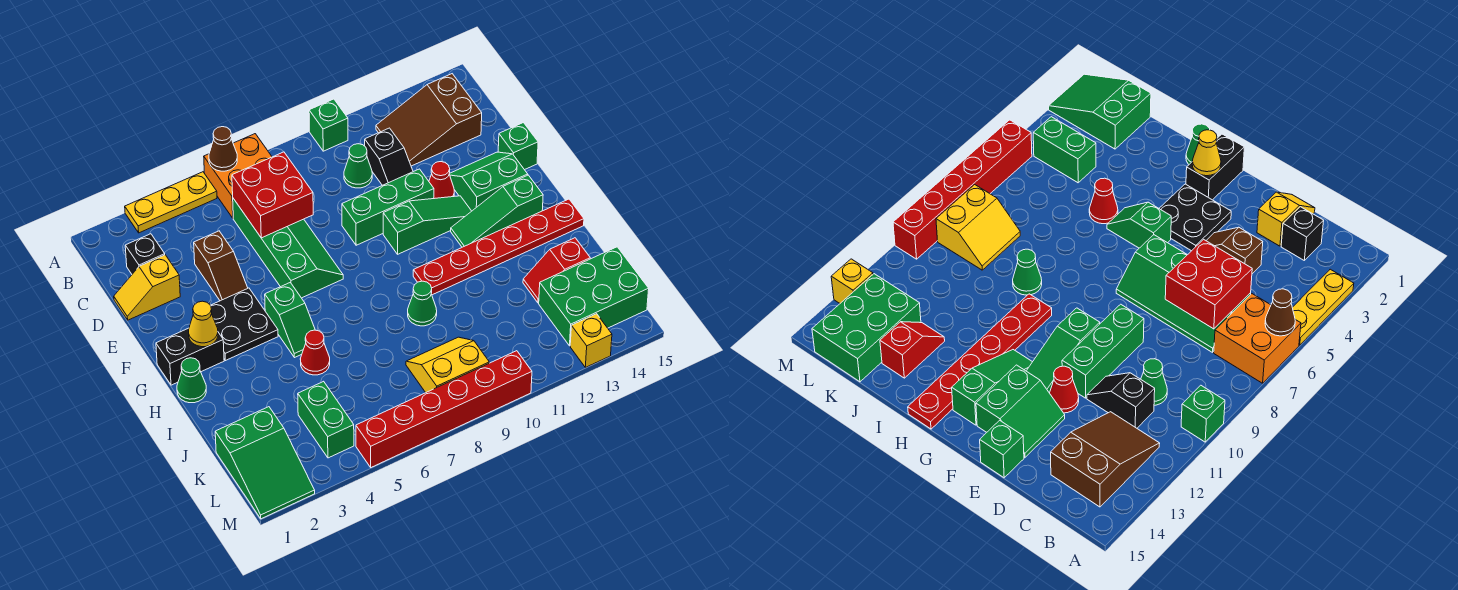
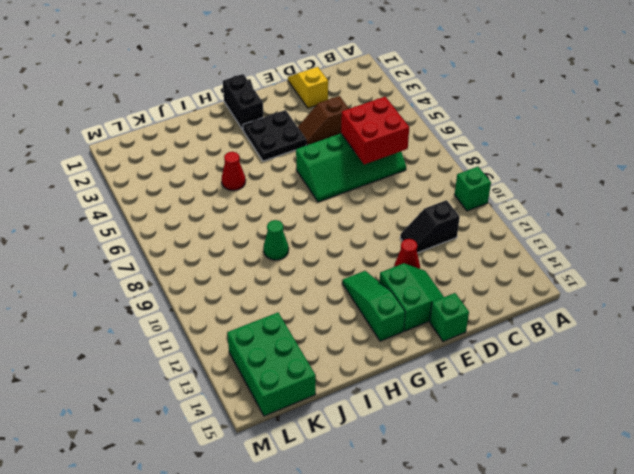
none -> yellow 1x3 plate [125,172,217,233]
none -> orange 2x2 brick [204,134,272,218]
none -> brown 2x3 slope [376,74,482,166]
none -> black 1x1 brick [125,234,165,274]

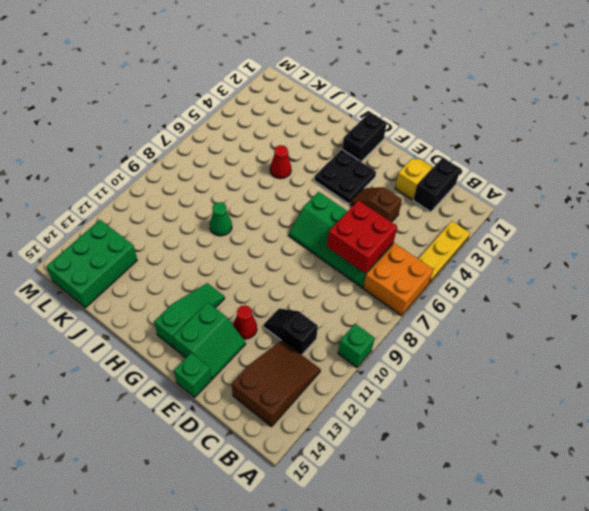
black 1x2 brick [413,158,461,212] -> black 1x1 brick [125,234,165,274]
none -> green 1x1 cone [344,144,372,188]
none -> green 1x3 brick [342,169,434,245]
none -> green 1x3 slope [383,196,471,254]
none -> green 1x2 slope [265,283,315,358]

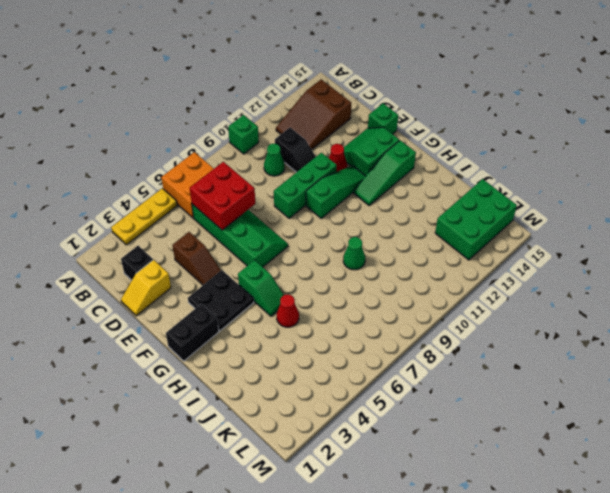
none -> green 1x1 cone [177,358,206,403]
none -> red 1x6 plate [413,199,584,295]
none -> red 1x2 slope [523,238,590,303]
none -> green 2x3 slope [215,407,315,519]

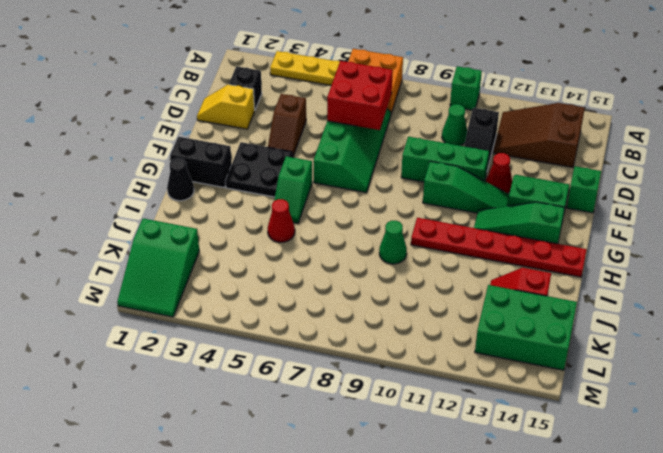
black 1x1 cone [167,158,194,201] -> green 1x1 cone [177,358,206,403]
none -> green 1x2 brick [298,381,354,458]
none -> yellow 2x2 slope [406,337,489,393]
none -> red 1x6 brick [356,351,532,467]
none -> yellow 1x1 brick [570,314,612,367]

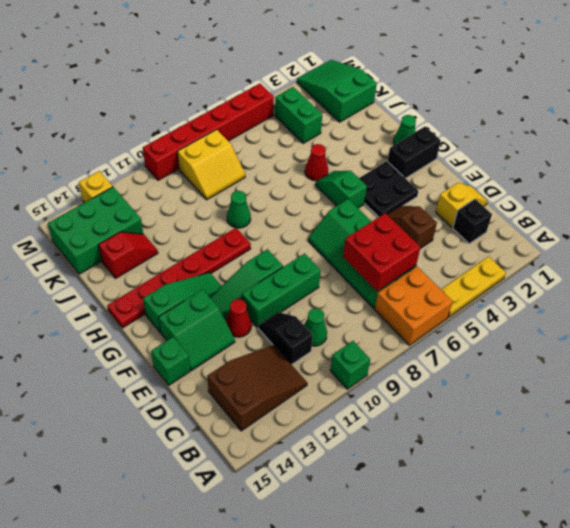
none -> brown 1x1 cone [209,127,237,171]
none -> yellow 1x1 cone [189,301,218,347]

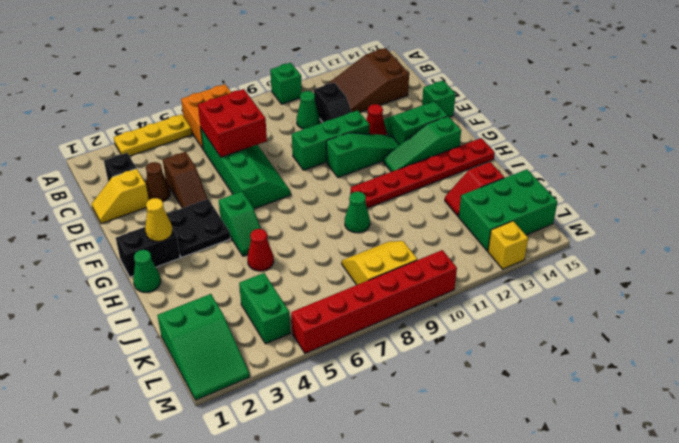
brown 1x1 cone [146,162,170,201] -> brown 1x1 cone moved to [209,127,237,171]

